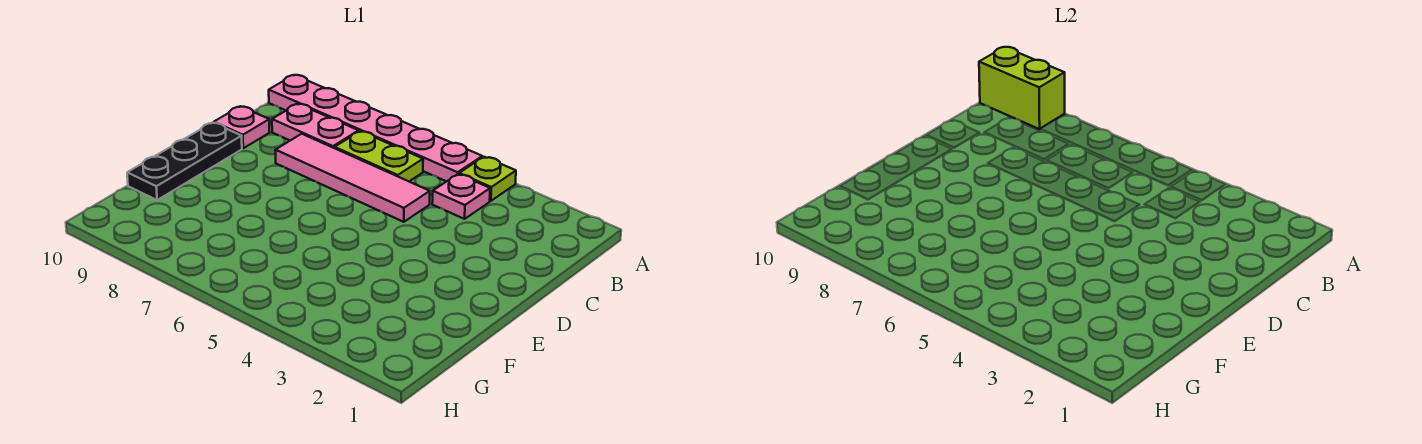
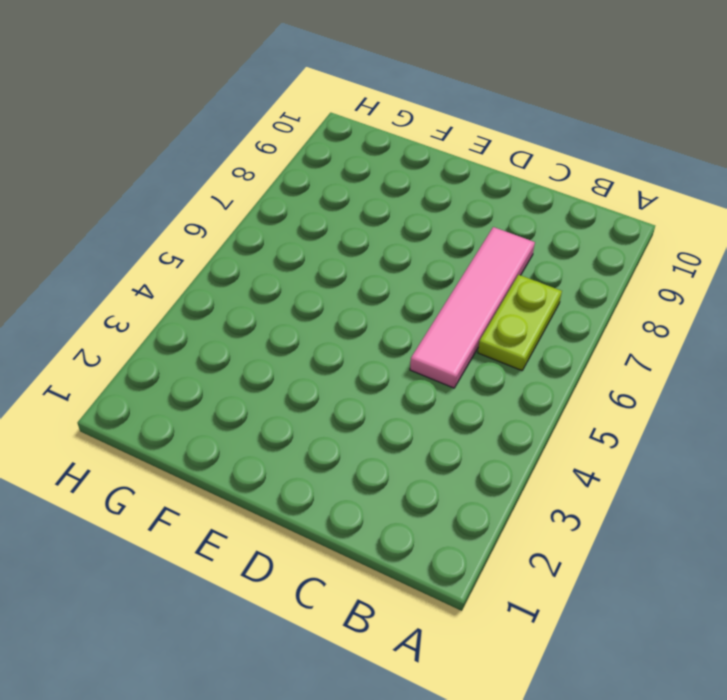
none -> lime 1x1 plate [459,157,516,201]
none -> pink 1x6 plate [269,75,482,181]

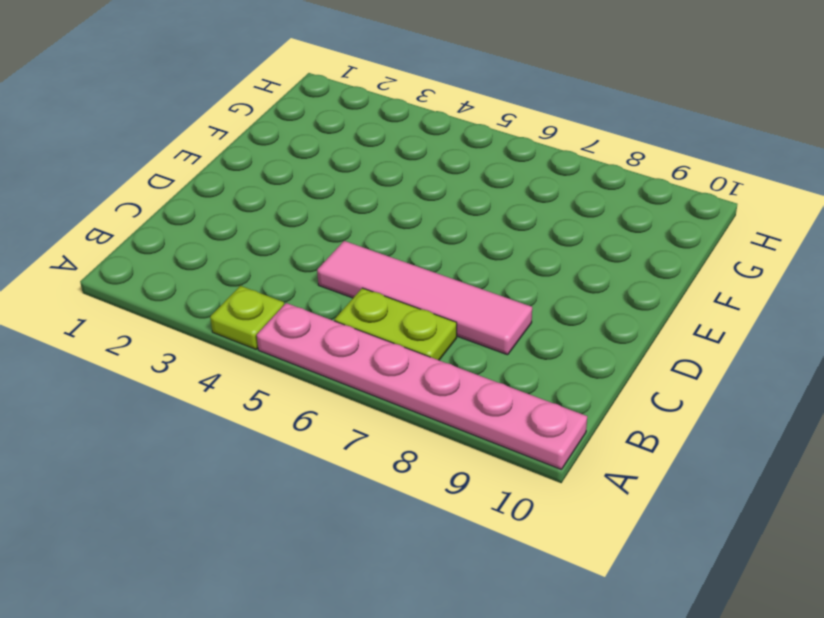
none -> pink 1x1 plate [432,174,490,219]
none -> pink 1x2 plate [272,104,359,148]

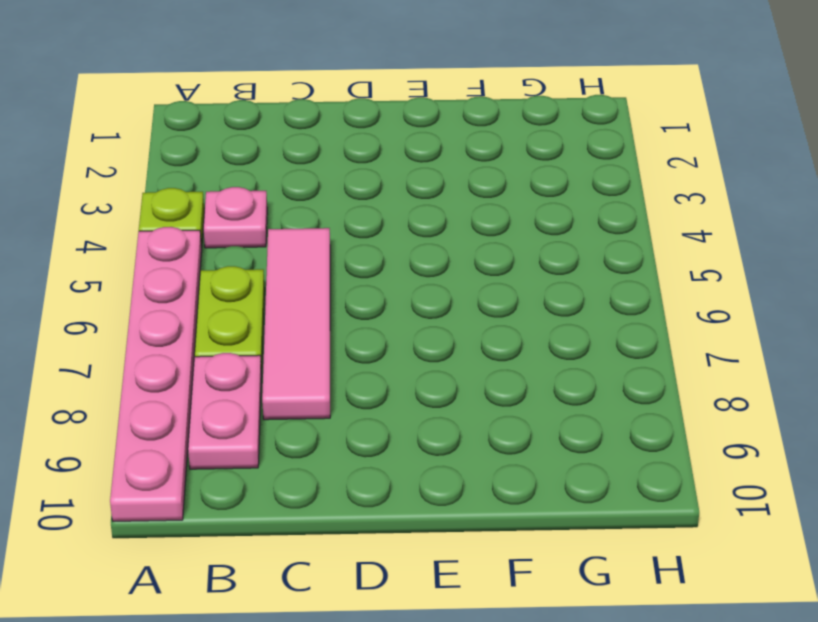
none -> pink 1x1 plate [214,106,270,148]
none -> black 1x3 plate [127,123,242,200]

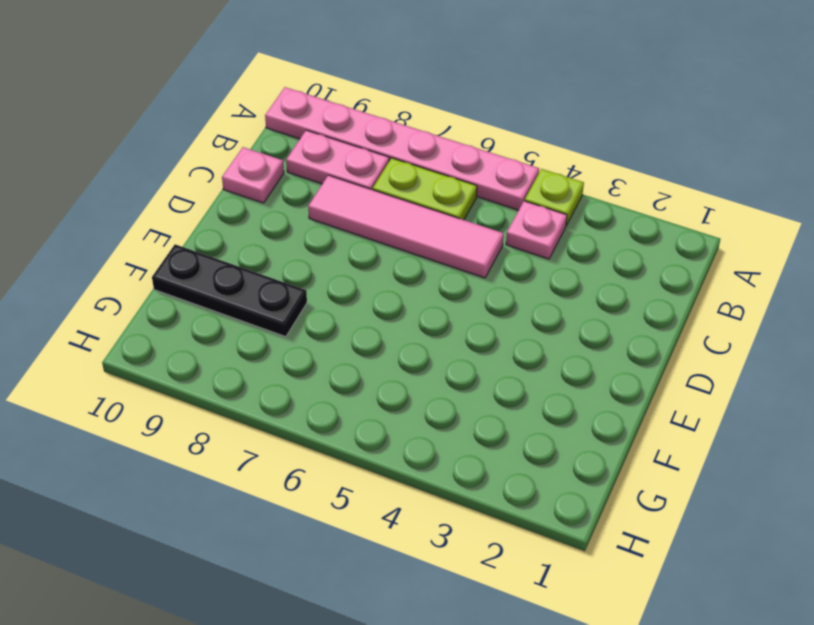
black 1x3 plate [152,244,307,337] -> black 1x3 plate turned to [127,123,242,200]
none -> lime 1x2 brick [979,47,1065,129]

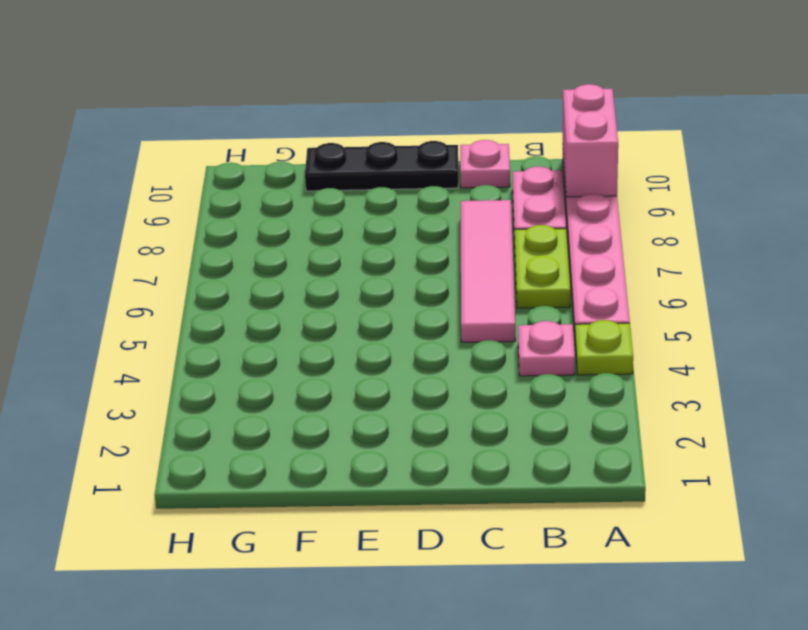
pink 1x2 brick [563,84,618,197] -> lime 1x2 brick [979,47,1065,129]

